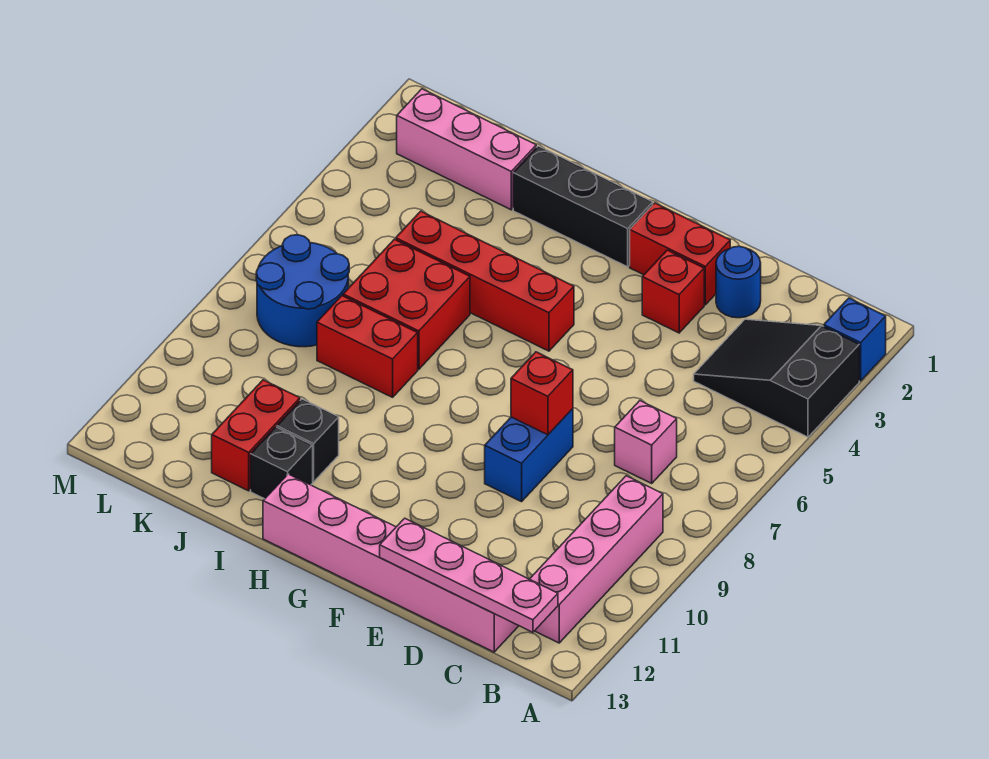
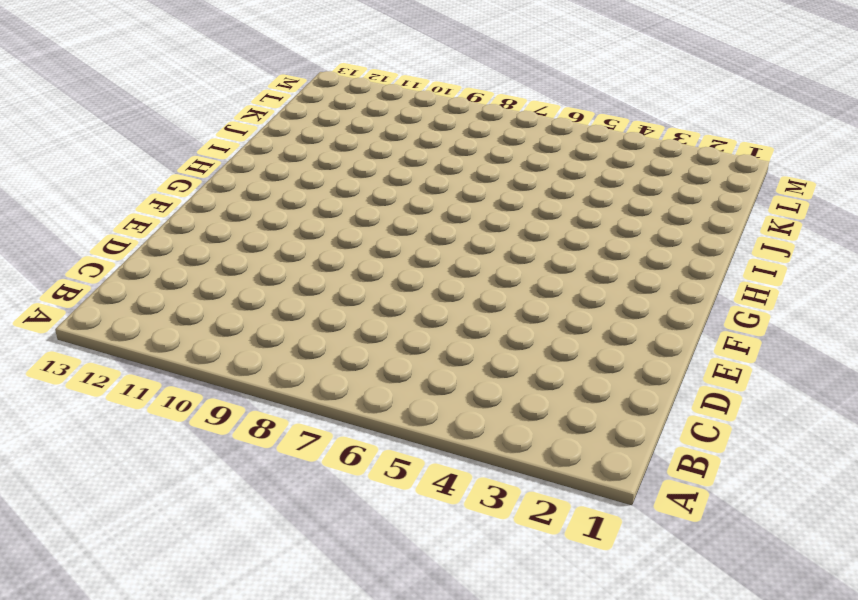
none -> blue 1x1 brick [824,298,886,381]
none -> black 2x3 slope [694,319,859,437]
none -> pink 1x4 brick [530,476,663,643]

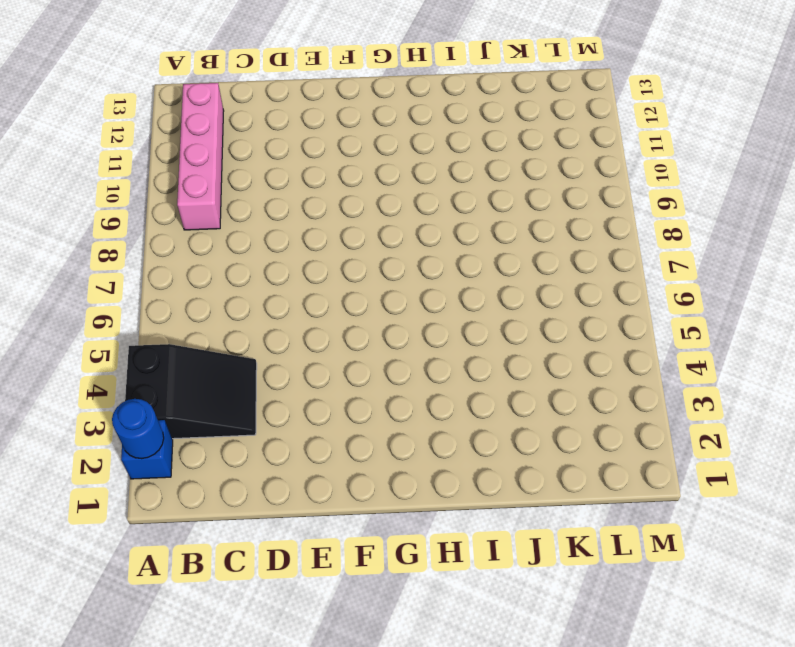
blue 1x1 round brick [112,399,164,459] -> blue 1x1 round brick moved to [716,246,761,318]
none -> pink 1x1 brick [615,401,677,483]
none -> pink 1x6 brick [263,474,519,652]
none -> red 1x2 brick [630,203,730,305]

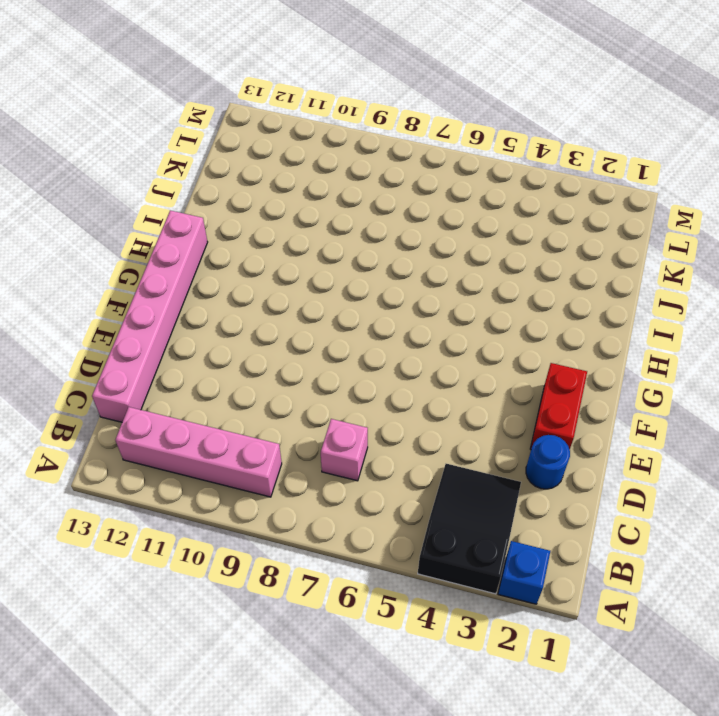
none -> red 1x1 brick [642,250,704,333]
none -> blue 1x2 brick [485,409,573,502]
none -> black 1x3 brick [513,146,653,267]

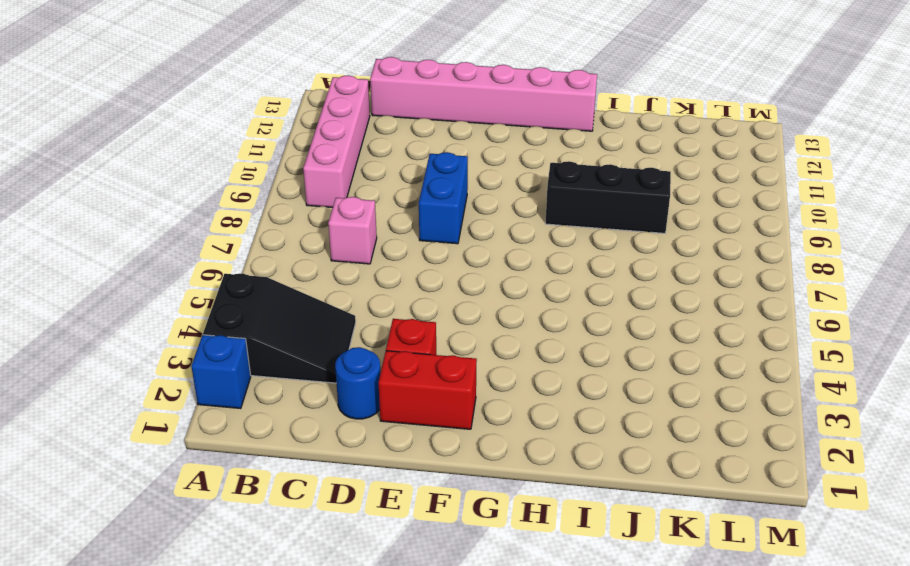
black 1x3 brick [545,161,671,233] -> black 1x3 brick moved to [513,146,653,267]
none -> red 1x4 brick [396,211,574,351]
none -> red 2x2 brick [343,239,470,369]
none -> red 1x2 brick [317,296,418,397]

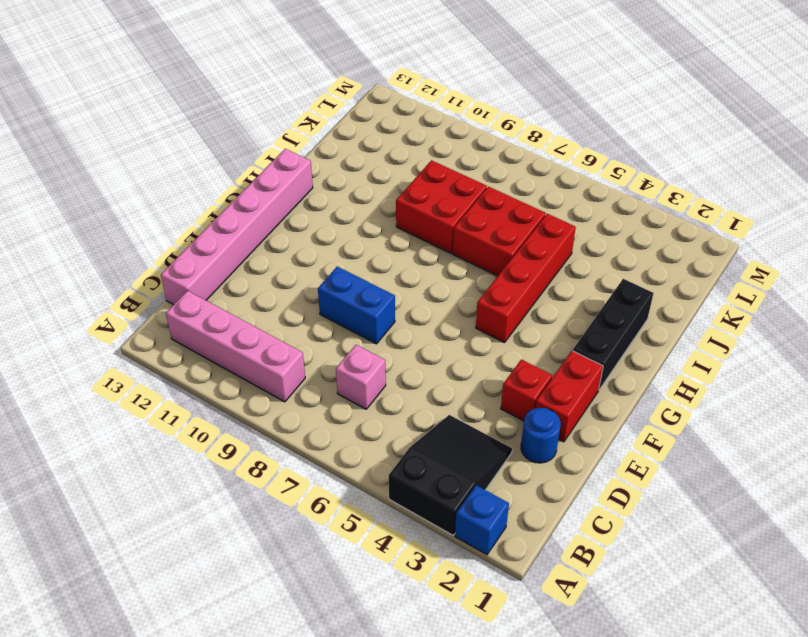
red 2x2 brick [396,160,487,253] -> red 1x2 brick [317,296,418,397]
none -> black 1x1 brick [277,399,339,482]
none -> black 1x1 brick [251,427,313,499]
none -> pink 1x3 brick [397,89,536,210]

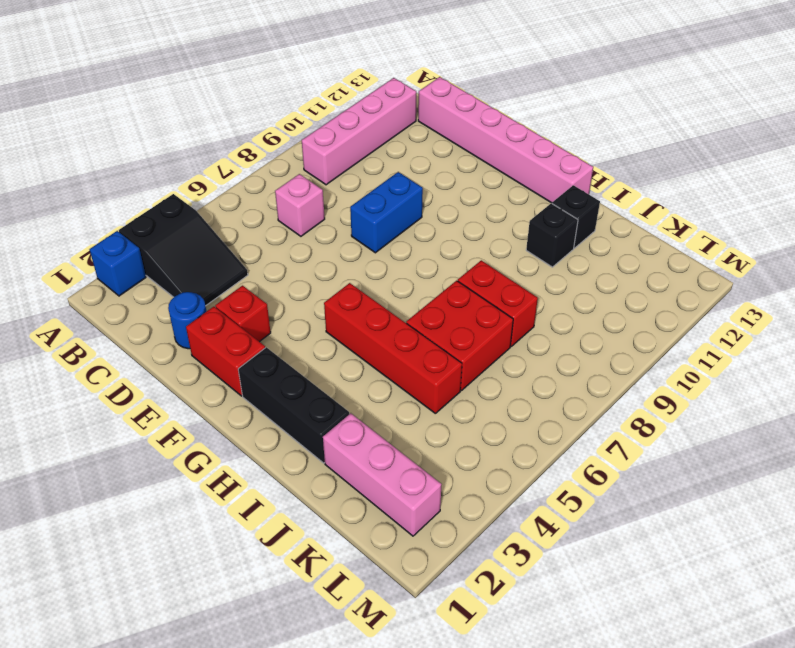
none -> red 1x2 brick [212,380,300,491]
none -> blue 2x2 round brick [256,235,349,347]
none -> pink 1x4 plate [380,518,558,632]

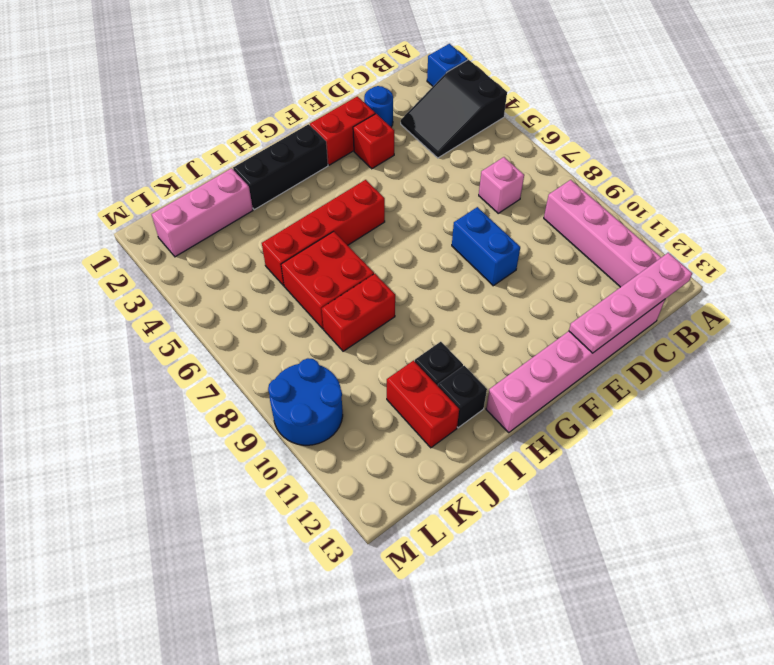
blue 2x2 round brick [268,358,343,445] -> blue 2x2 round brick moved to [256,235,349,347]
none -> red 1x1 brick [511,352,573,435]

